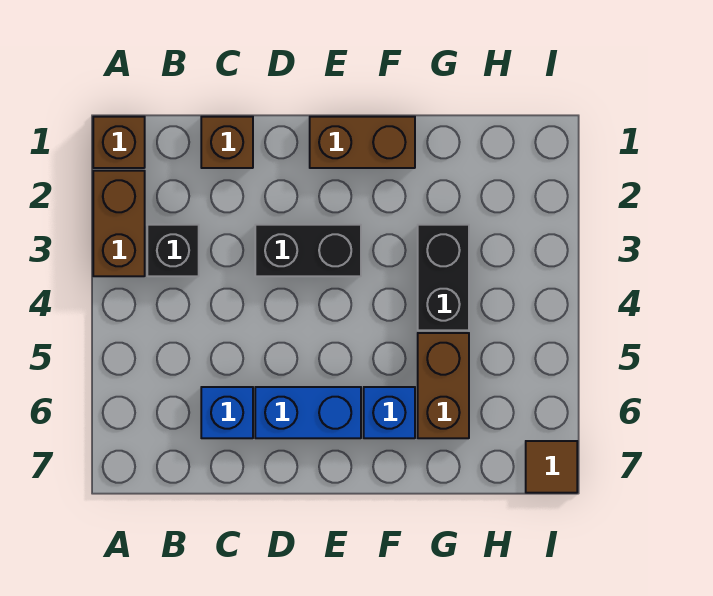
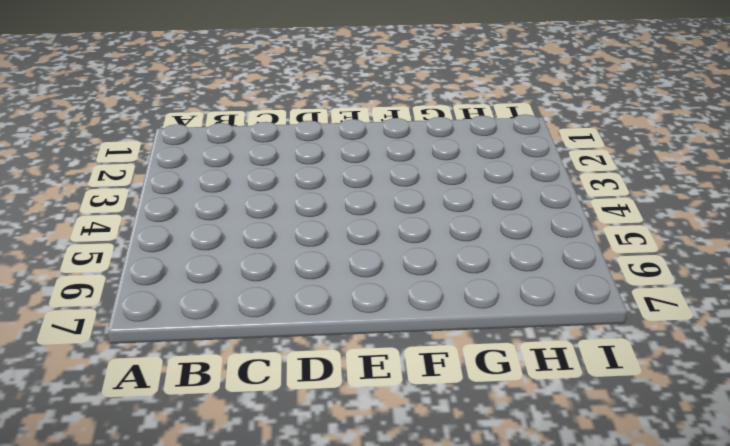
none -> brown 1x1 brick [93,117,145,168]
none -> brown 1x2 brick [93,171,145,276]
none -> black 1x1 brick [147,225,199,276]

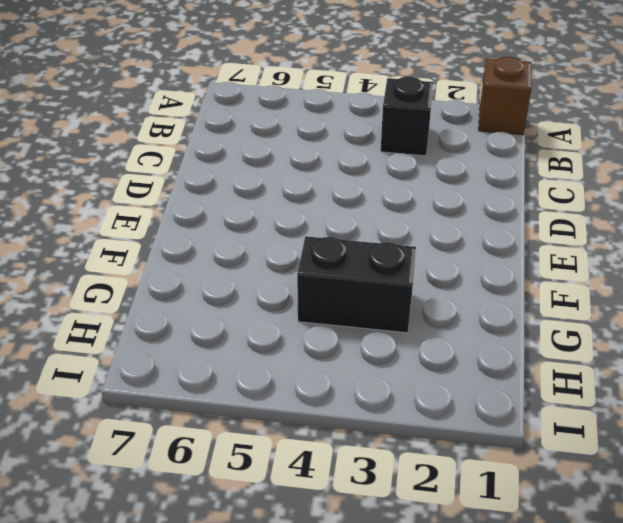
none -> brown 1x2 brick [93,171,145,276]
none -> brown 1x1 brick [201,117,253,168]
none -> blue 1x1 brick [201,387,253,438]

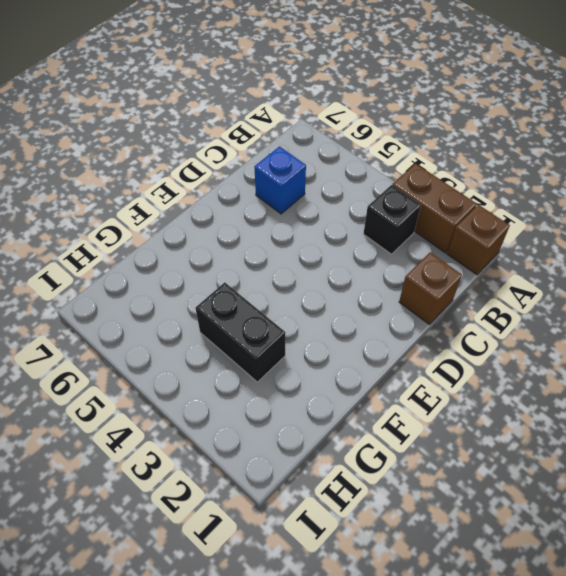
none -> black 1x2 brick [255,225,361,276]
none -> blue 1x2 brick [255,387,361,438]
none -> brown 1x2 brick [310,117,415,168]

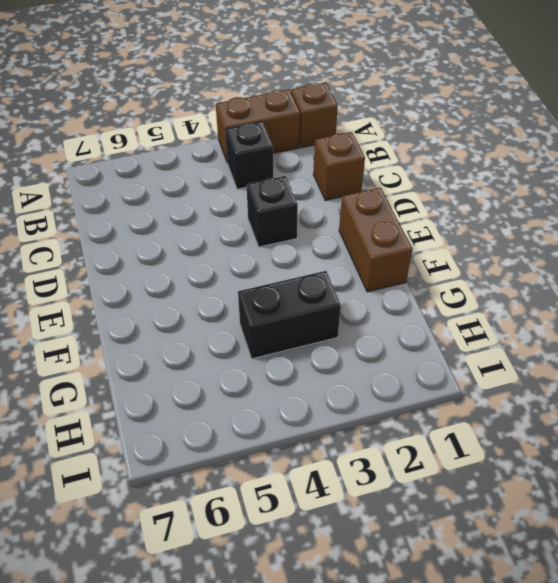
black 1x1 brick [247,176,298,247] -> black 1x2 brick [255,225,361,276]
none -> blue 1x1 brick [201,387,253,438]
none -> blue 1x2 brick [255,387,361,438]
none -> blue 1x1 brick [364,387,415,438]

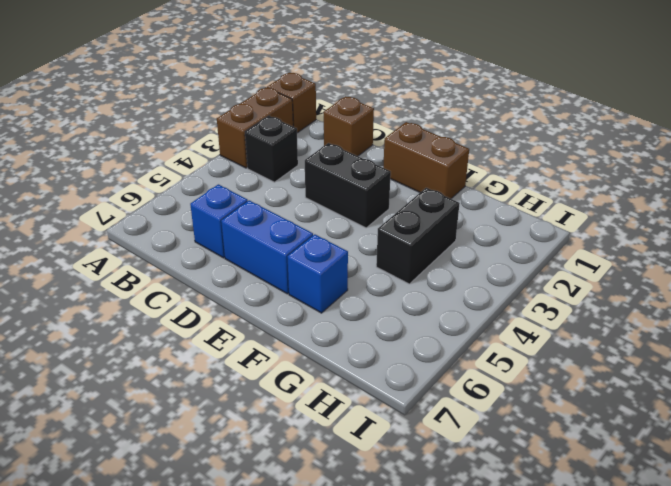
none -> brown 1x2 brick [418,333,469,438]
none -> brown 1x1 tile [526,441,577,493]

